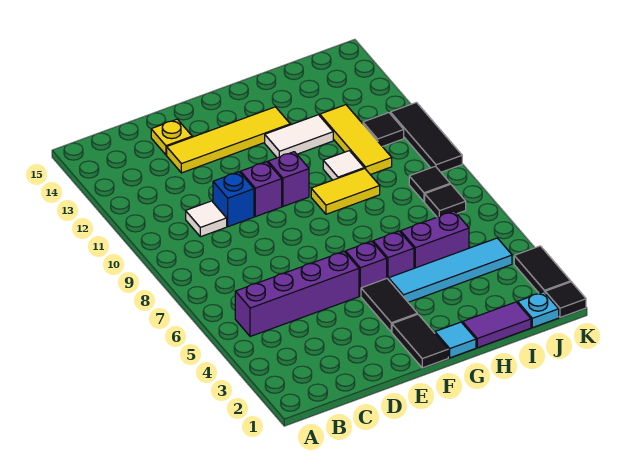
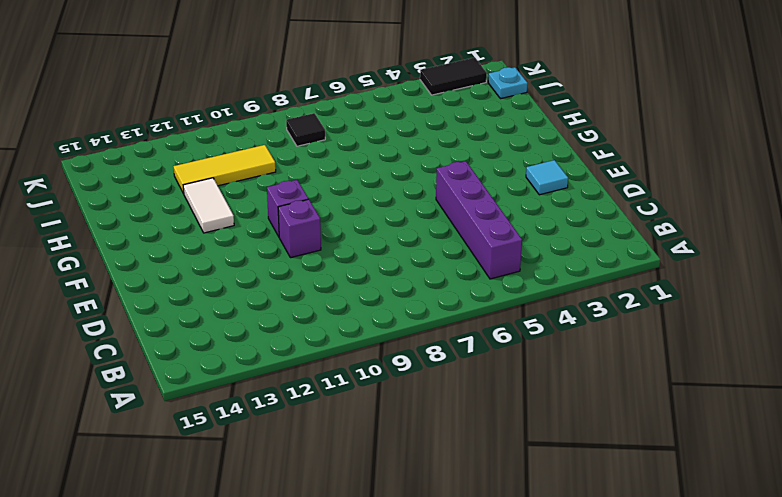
cyan 1x1 tile [526,160,568,195] -> cyan 1x1 tile moved to [435,322,476,358]
none -> white 1x1 tile [186,201,227,237]
none -> blue 1x1 brick [213,172,254,227]
none -> yellow 1x4 tile [167,107,290,173]

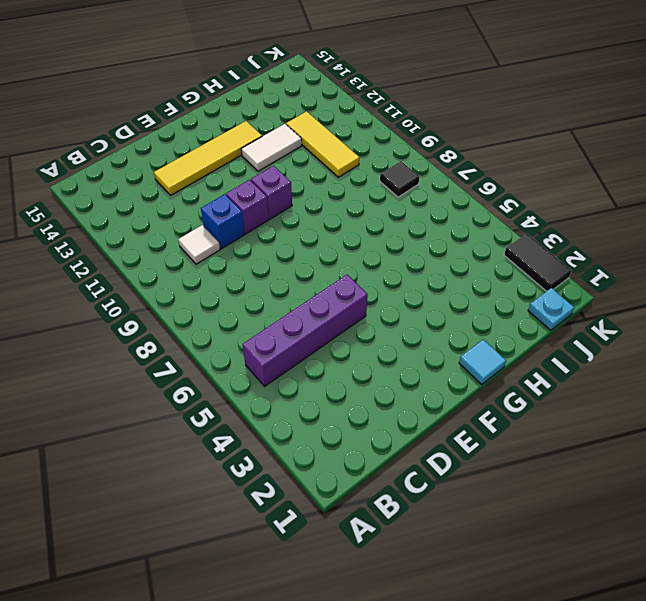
none -> yellow 1x1 plate [151,119,192,155]
none -> black 1x2 tile [392,314,448,368]
none -> black 1x2 tile [361,279,417,332]

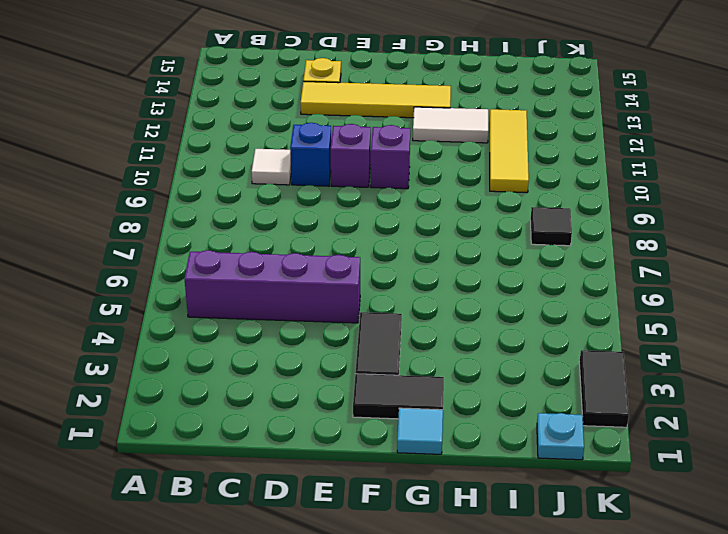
black 1x2 tile [353,374,444,419] -> black 1x2 tile turned to [392,314,448,368]
none -> purple 1x1 brick [346,241,387,296]
none -> cyan 1x4 tile [389,238,512,302]
none -> purple 1x1 brick [373,231,414,280]

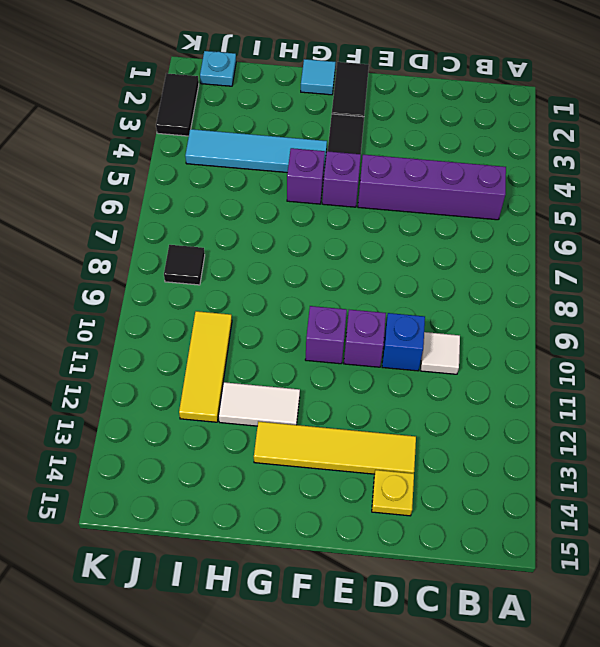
none -> yellow 1x2 tile [311,168,380,214]
none -> purple 1x2 tile [463,302,531,348]
none -> purple 1x2 brick [401,211,469,268]

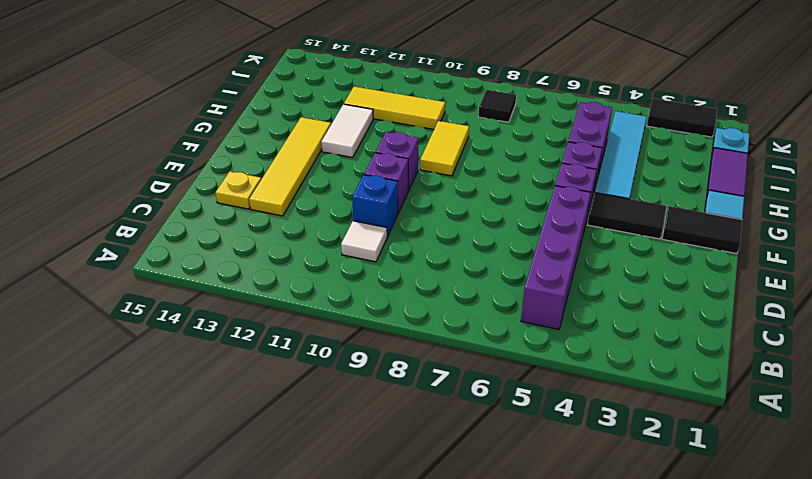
none -> white 1x1 tile [323,151,364,180]
none -> black 1x1 tile [425,184,466,217]
none -> black 1x1 tile [363,113,404,147]

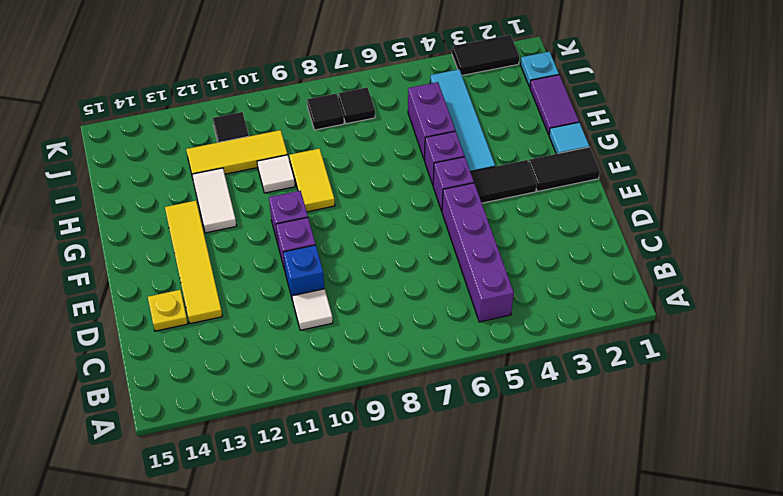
none -> black 1x1 tile [545,282,586,317]
none -> black 1x3 tile [390,102,462,172]

